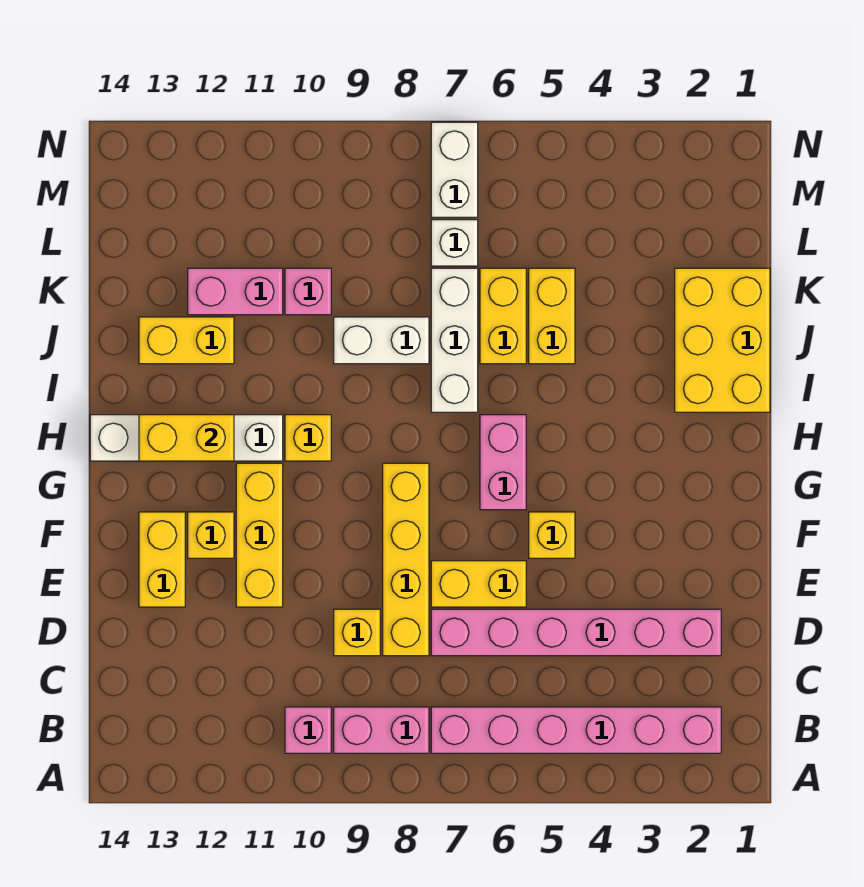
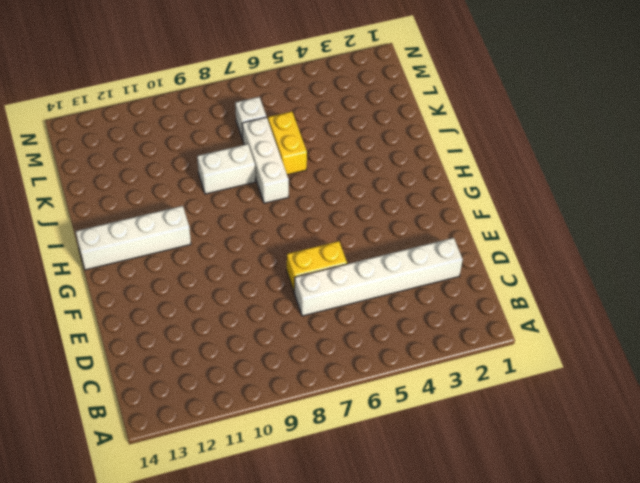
white 1x6 brick [294,238,463,316] -> pink 1x6 brick [431,609,721,656]
none -> pink 1x6 brick [431,707,721,753]
none -> pink 1x2 brick [334,707,429,753]
none -> pink 1x1 brick [285,707,331,753]

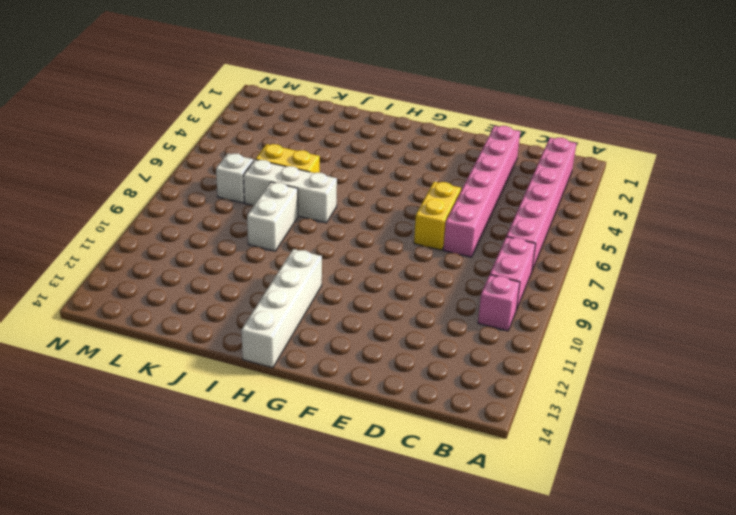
none -> yellow 1x4 brick [383,463,429,656]
none -> yellow 1x1 brick [334,609,380,656]
none -> yellow 1x3 brick [236,463,283,607]

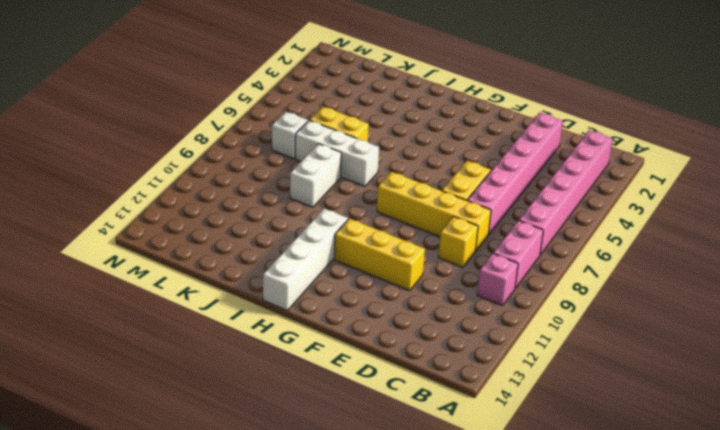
none -> yellow 1x2 brick [139,512,185,607]
none -> yellow 1x1 brick [529,512,575,558]
none -> yellow 1x1 brick [188,512,234,558]

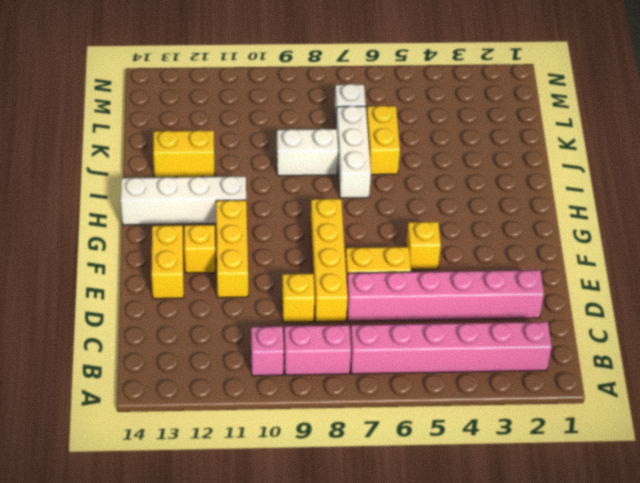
none -> pink 1x2 brick [480,415,526,510]
none -> yellow 1x1 brick [285,415,331,461]
none -> yellow 2x3 brick [675,268,770,412]

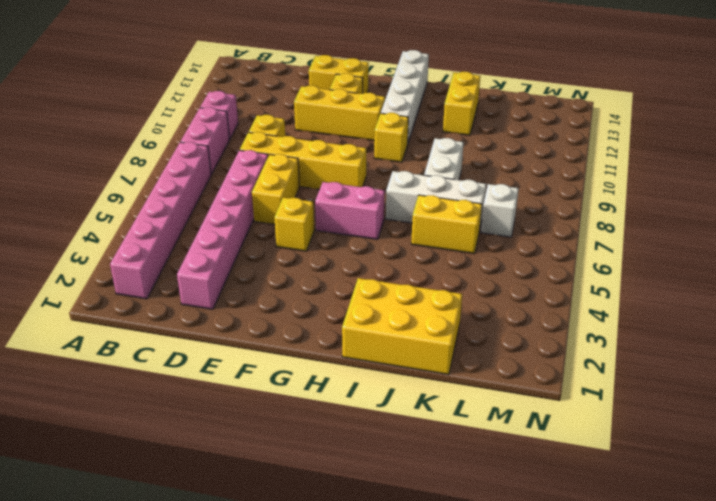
none -> yellow 1x2 brick [529,268,575,364]
none -> pink 1x1 brick [285,268,331,315]
none -> pink 1x2 brick [188,268,283,315]

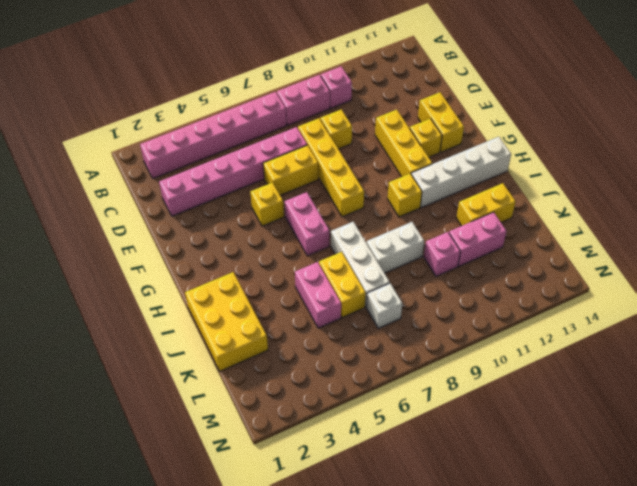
pink 1x2 brick [295,262,341,328] -> yellow 1x2 brick [529,268,575,364]
none -> white 1x2 brick [431,122,478,217]
none -> yellow 1x2 brick [139,415,234,461]

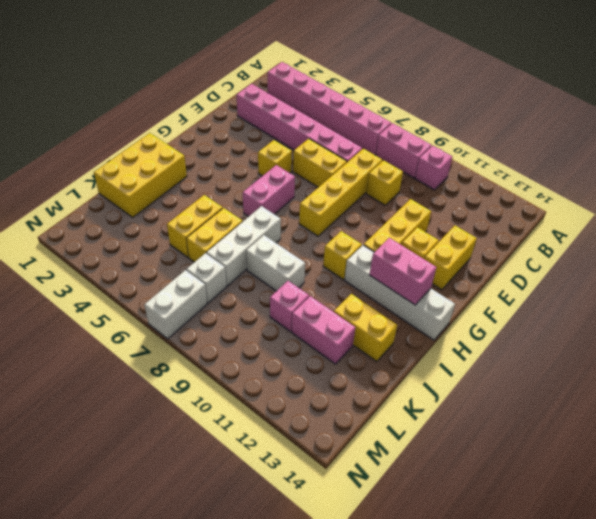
pink 1x2 brick [370,238,436,305] -> yellow 1x2 brick [139,415,234,461]

